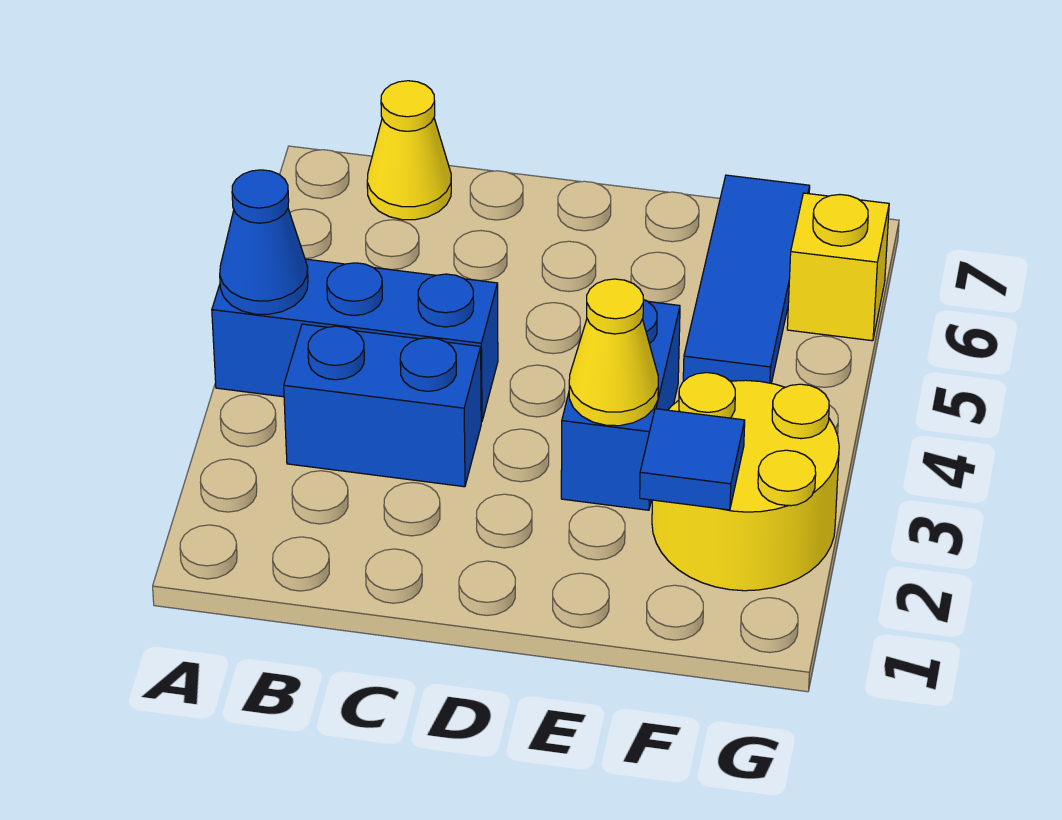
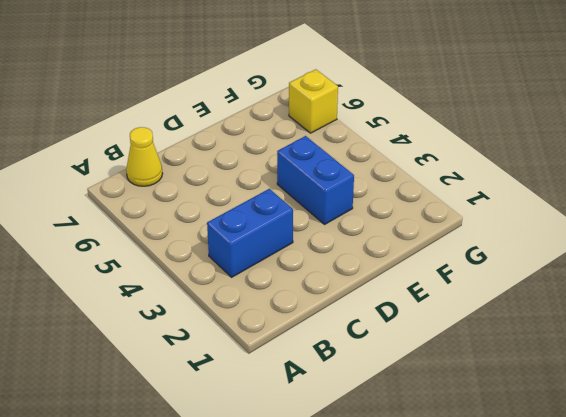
none -> blue 1x3 brick [212,259,498,422]
none -> yellow 2x2 round brick [652,373,839,591]

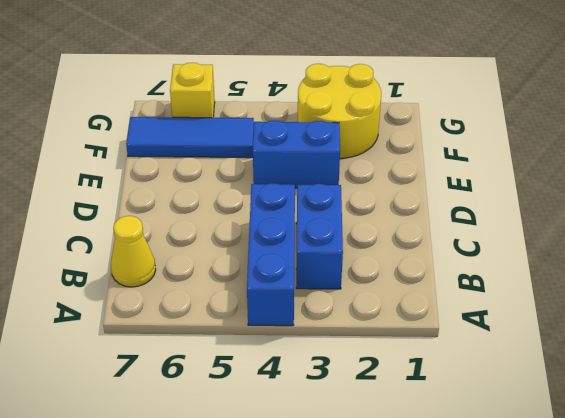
none -> blue 1x1 cone [220,170,308,314]
none -> yellow 1x1 cone [569,279,658,426]

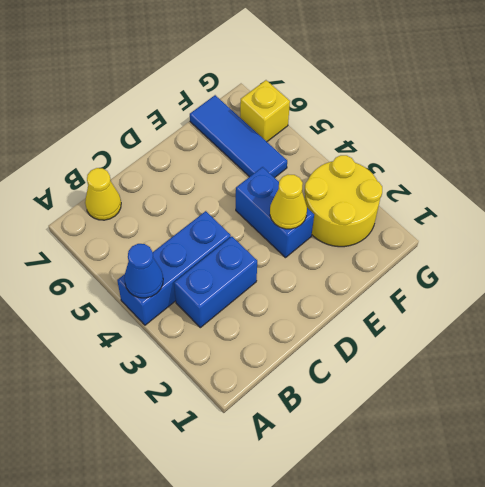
none -> blue 1x1 tile [640,409,745,510]

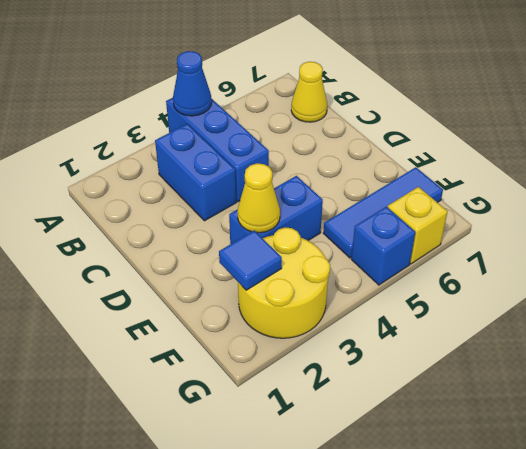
blue 1x1 brick [351,207,415,285] -> none

